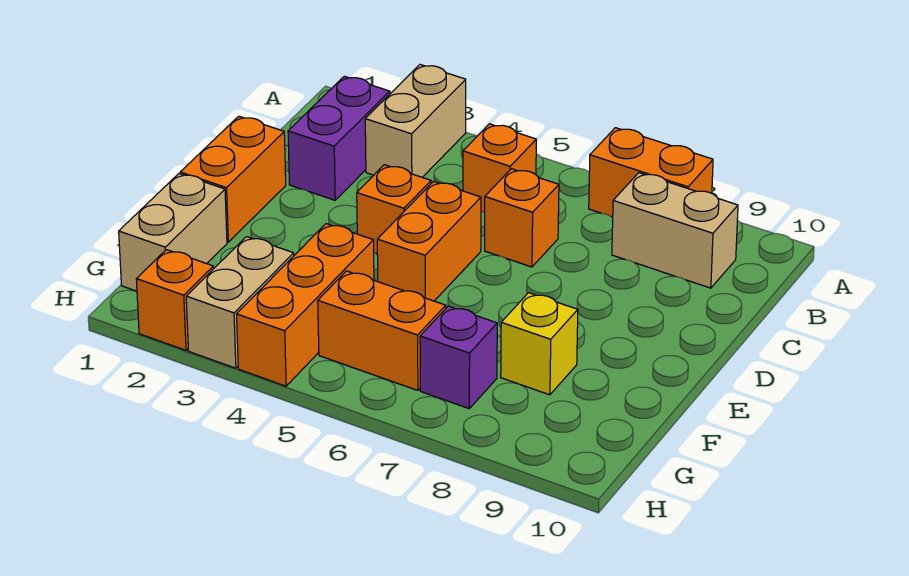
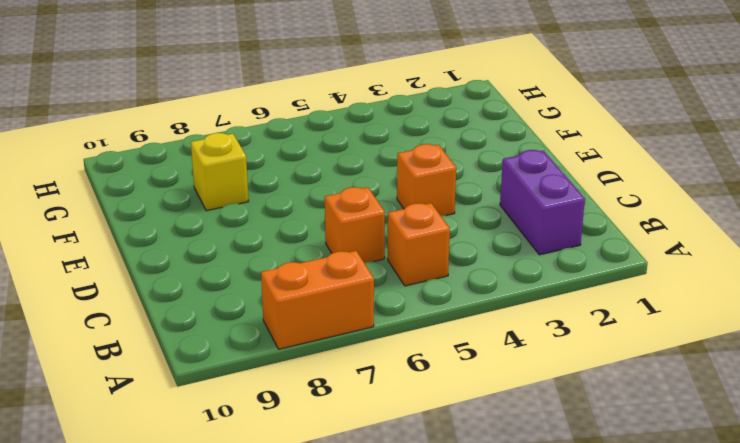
none -> tan 1x2 brick [365,65,466,177]
none -> tan 1x2 brick [612,173,738,288]
none -> orange 1x2 brick [180,116,286,242]

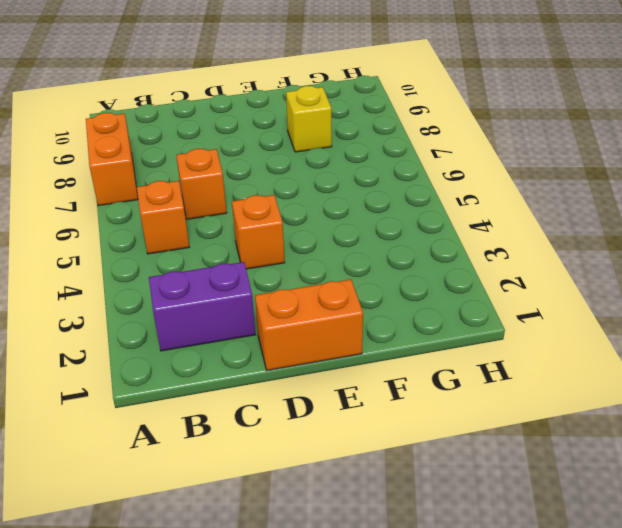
none -> tan 1x2 brick [365,65,466,177]
none -> tan 1x2 brick [612,173,738,288]
none -> orange 1x2 brick [377,181,481,301]

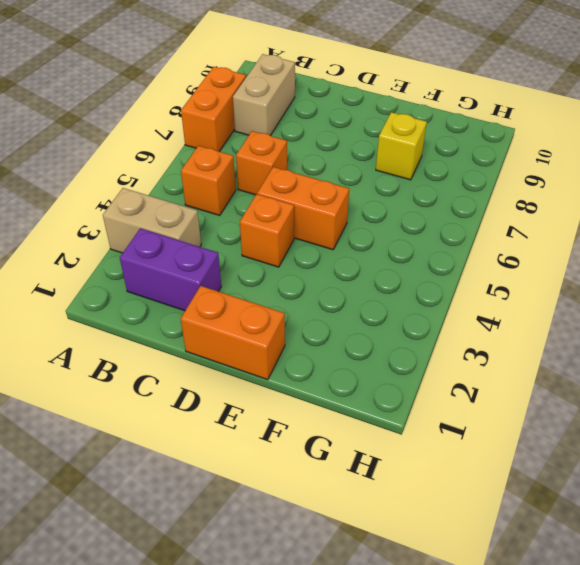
none -> tan 1x2 brick [119,174,227,291]
none -> orange 1x3 brick [237,224,374,386]
none -> tan 1x2 brick [186,237,294,368]

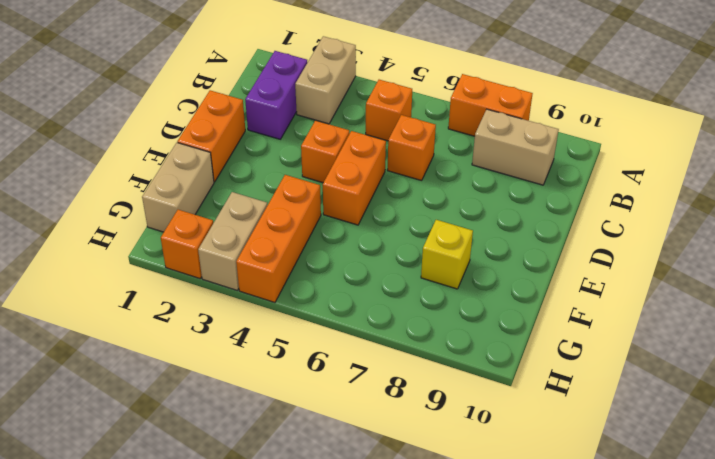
none -> orange 1x2 brick [318,271,446,390]
none -> purple 1x1 brick [420,306,497,408]

